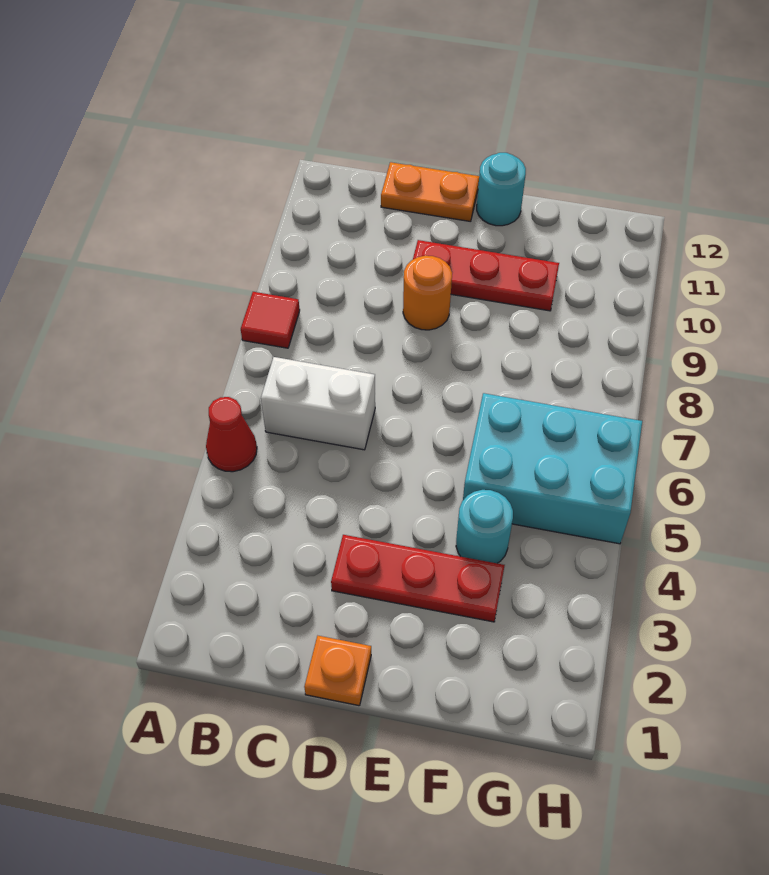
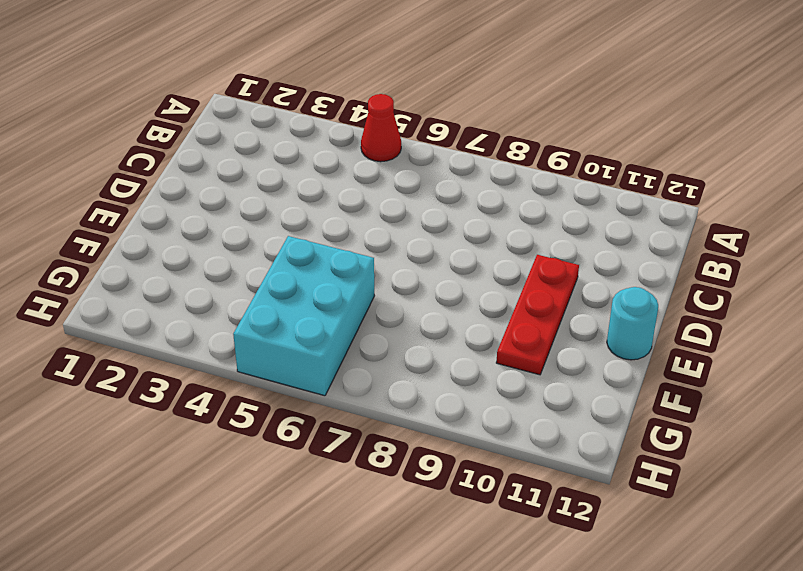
none -> red 1x1 tile [241,292,300,348]
none -> white 1x2 brick [261,357,375,450]

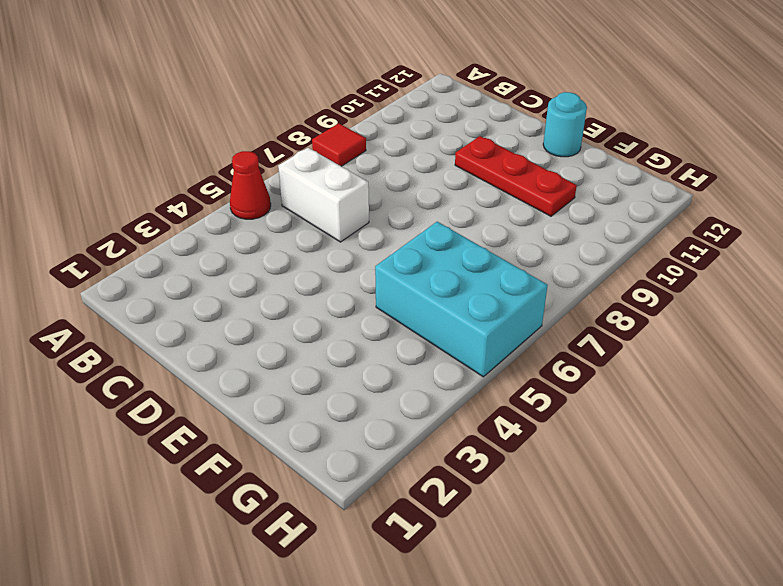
none -> orange 1x2 plate [381,162,479,222]
none -> orange 1x1 plate [304,636,371,706]

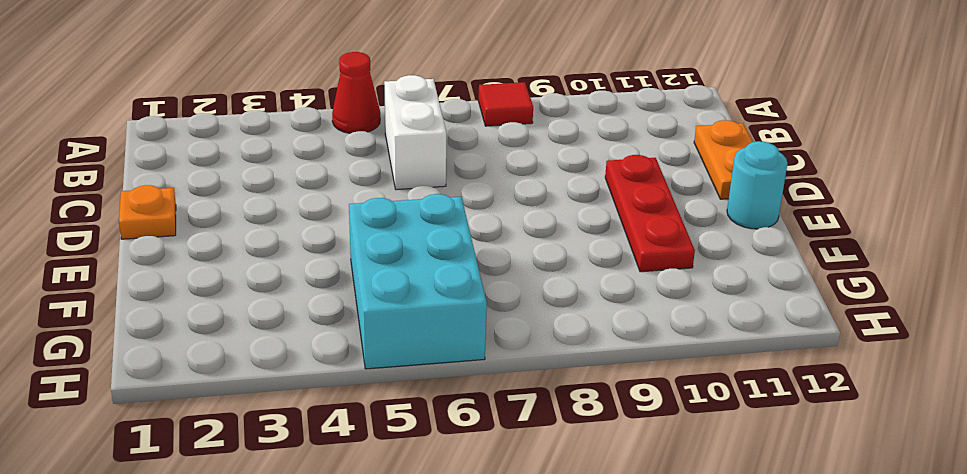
none -> red 1x3 plate [331,535,505,622]
none -> orange 1x1 round brick [403,256,452,330]

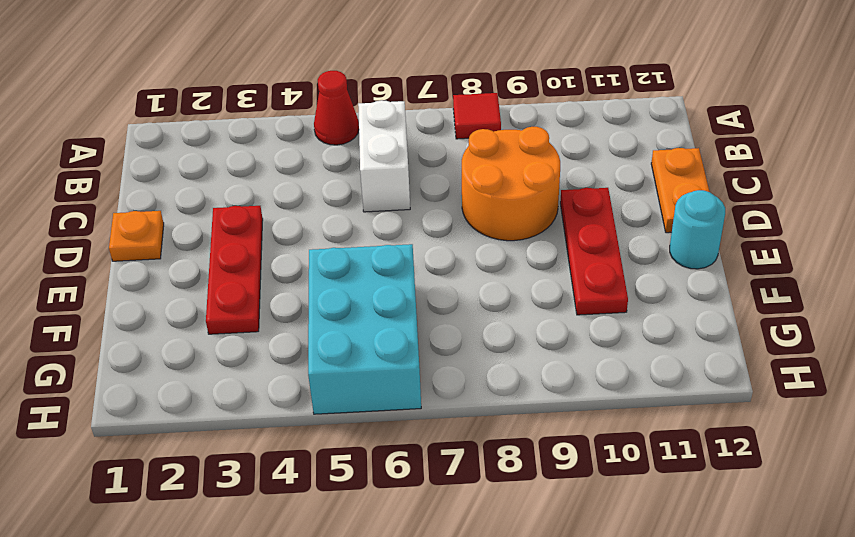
orange 2x2 round brick [462,127,560,241] -> orange 1x1 round brick [403,256,452,330]
none -> cyan 1x1 round brick [456,490,513,563]

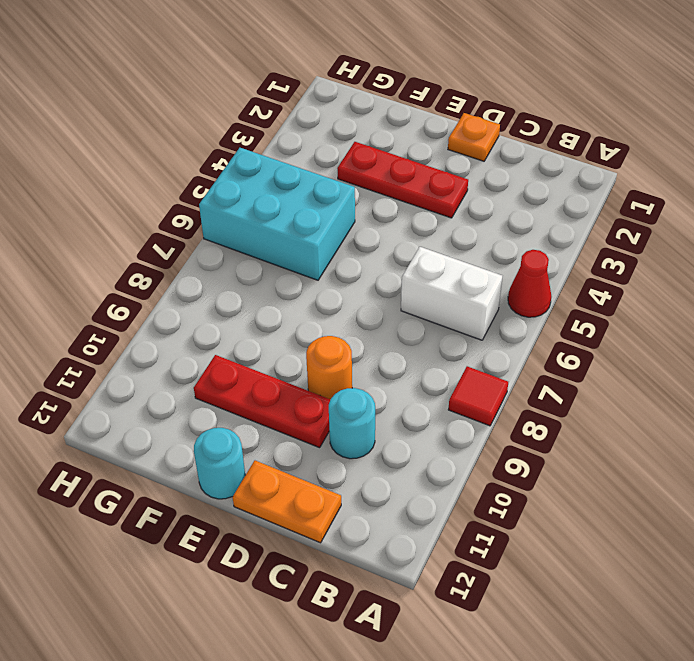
cyan 1x1 round brick [329,388,375,459] -> cyan 1x1 round brick moved to [456,490,513,563]

